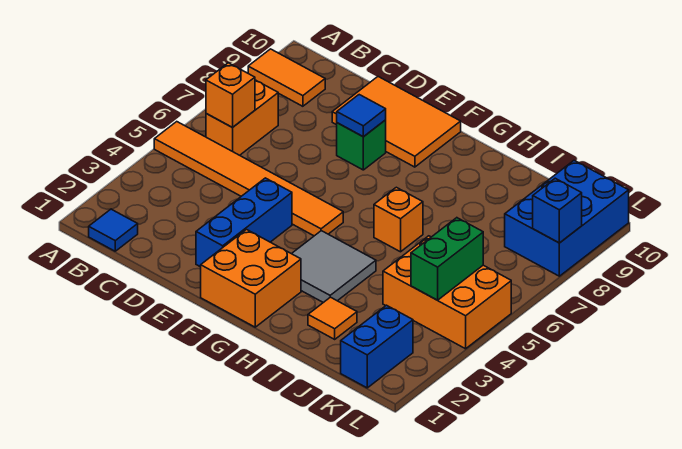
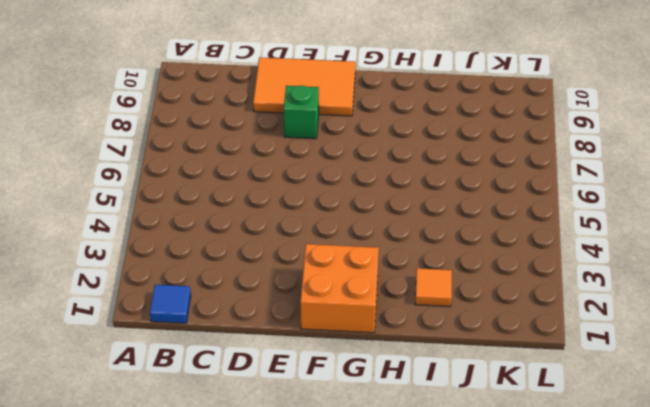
none -> orange 1x6 tile [154,122,343,236]
none -> orange 1x2 tile [248,49,325,106]
none -> orange 1x2 brick [206,80,278,155]

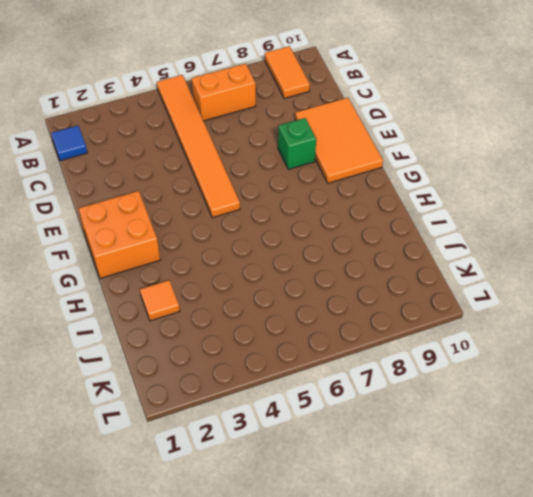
none -> blue 1x3 brick [196,178,292,267]
none -> grey 2x2 tile [292,231,376,303]
none -> orange 1x1 brick [374,187,423,252]

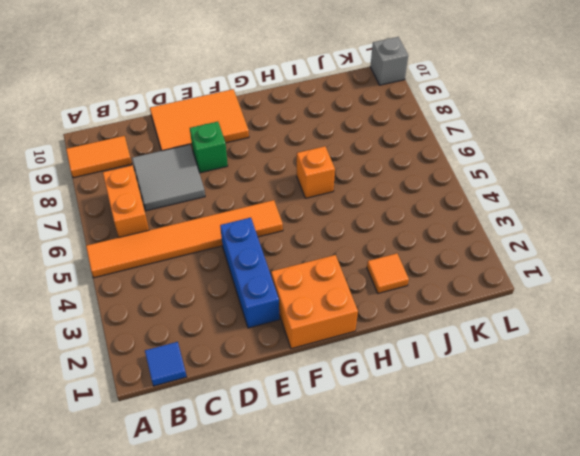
grey 2x2 tile [132,145,205,211] -> grey 2x2 tile moved to [292,231,376,303]
grey 1x1 brick [370,37,408,85] -> blue 2x3 brick [505,161,629,276]
none -> orange 2x3 brick [383,236,511,349]
none -> blue 1x2 brick [341,305,413,388]
none -> orange 1x1 brick [206,63,255,128]

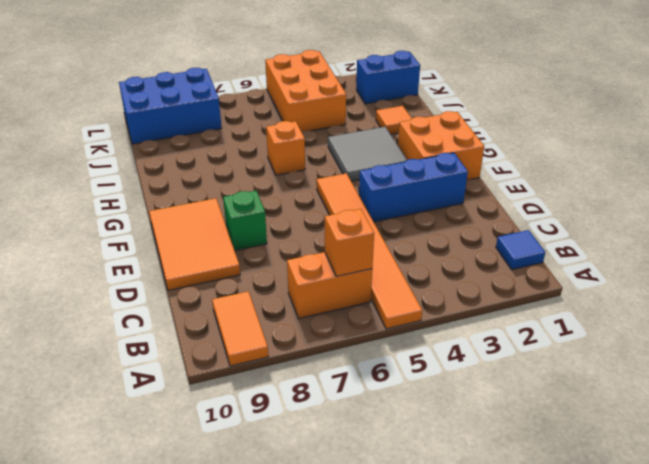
none -> blue 1x1 tile [337,95,386,137]
none -> green 1x2 brick [411,218,483,300]
none -> blue 1x1 brick [533,178,582,243]

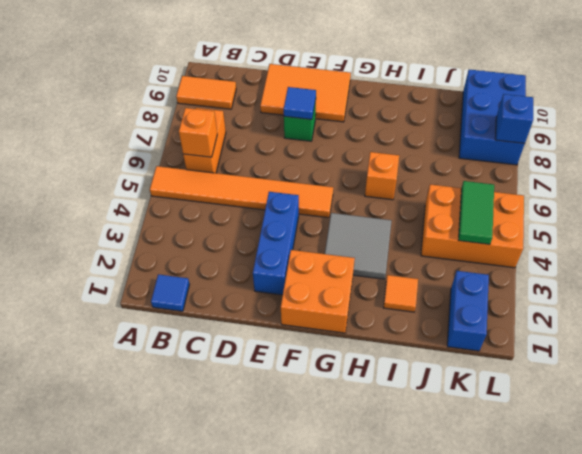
green 1x2 tile [458,181,494,244] -> green 1x2 brick [411,218,483,300]

